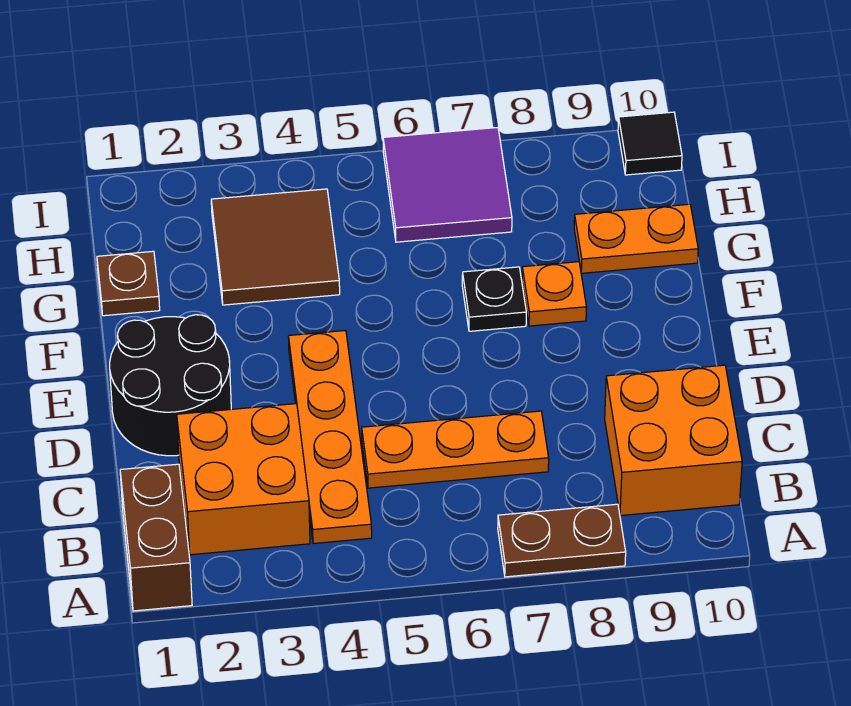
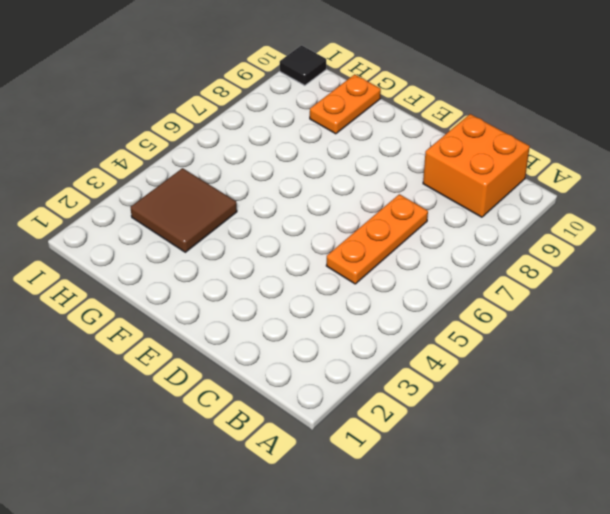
none -> brown 1x2 brick [120,464,192,611]
none -> brown 1x2 plate [498,504,626,577]
none -> orange 2x2 brick [177,404,310,555]

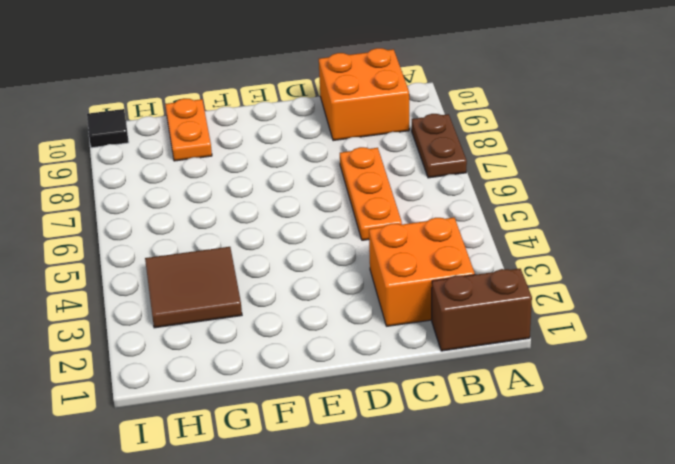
none -> orange 1x4 plate [288,330,372,544]
none -> black 2x2 round brick [110,315,231,456]
none -> black 1x1 plate [462,267,526,331]

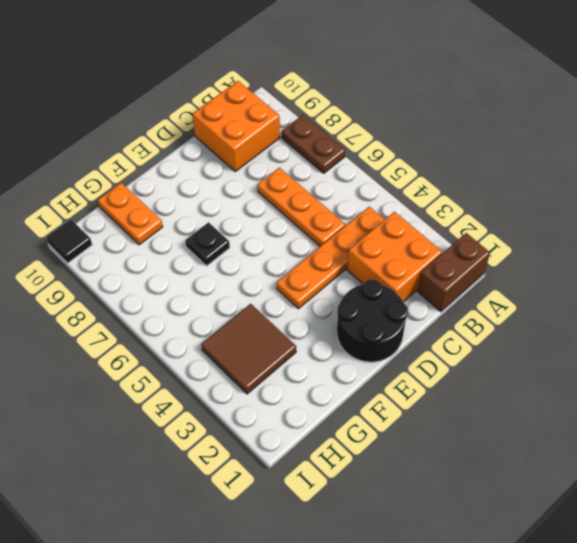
none -> orange 1x1 plate [522,262,586,326]
none -> brown 1x1 plate [97,251,160,316]
none -> purple 2x2 tile [383,127,512,242]

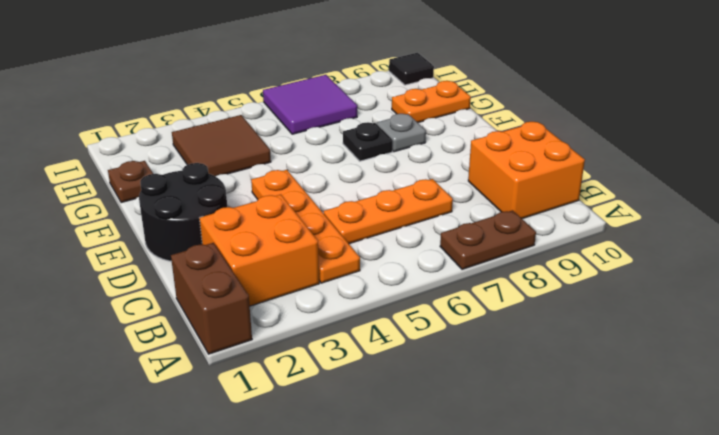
grey 1x1 plate [377,114,426,152] -> orange 1x1 plate [522,262,586,326]

